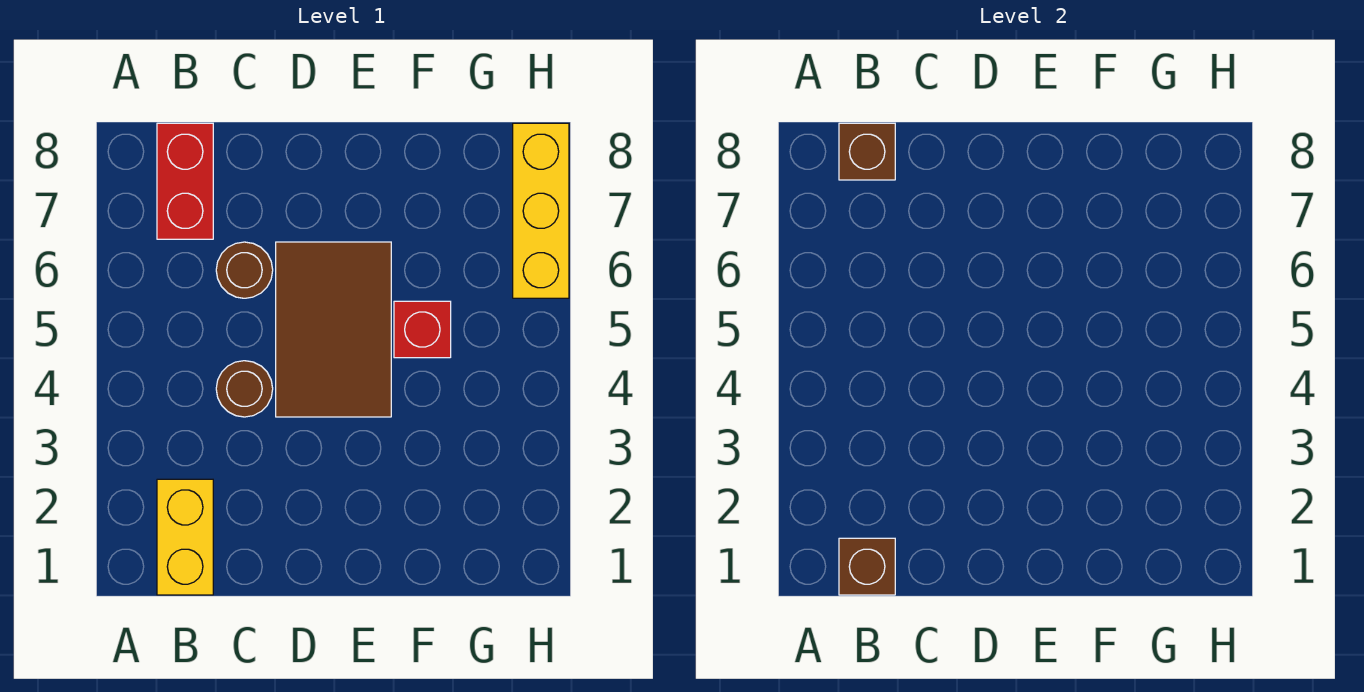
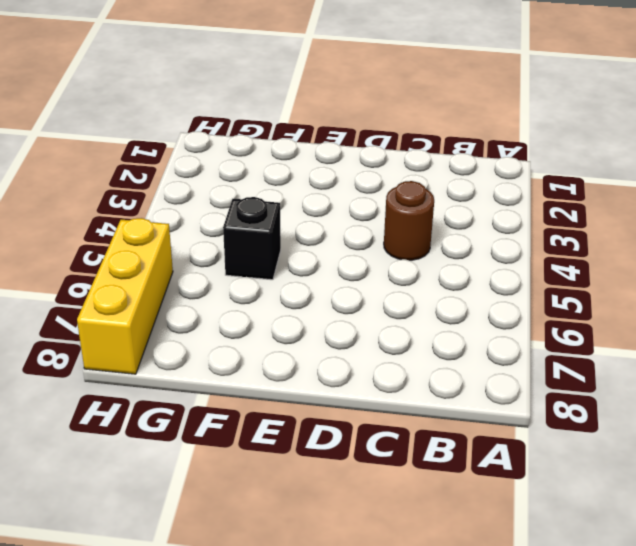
black 1x1 brick [223,197,281,280] -> red 1x1 brick [394,301,451,358]
none -> yellow 1x2 brick [157,479,213,595]
none -> red 1x2 brick [157,123,213,239]

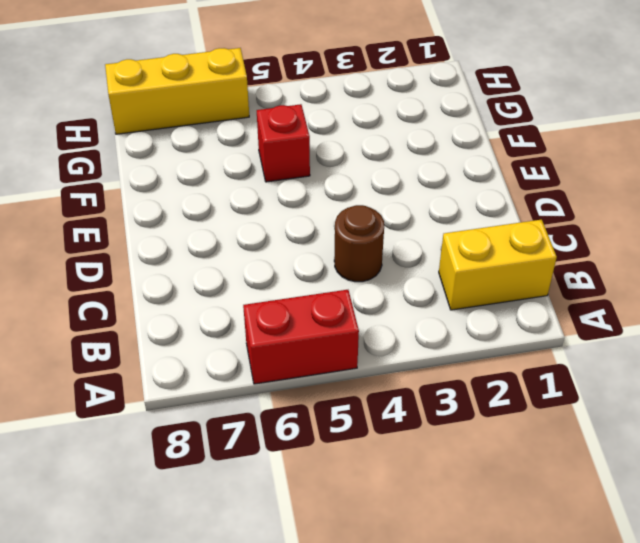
red 1x2 brick [243,290,359,384] -> red 1x2 brick moved to [157,123,213,239]
none -> brown 1x1 round brick [216,242,273,298]
none -> brown 2x3 tile [276,242,391,417]

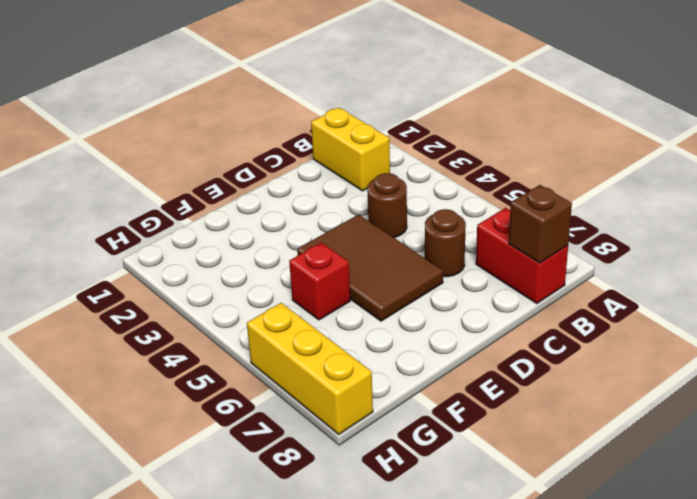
none -> brown 1x1 brick [839,538,895,595]

